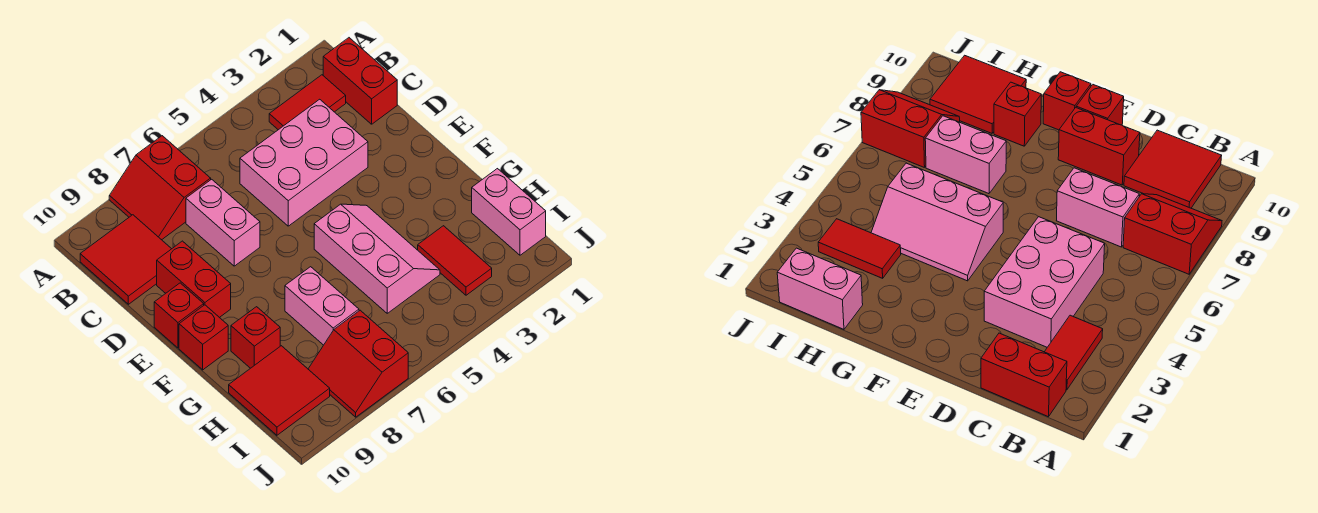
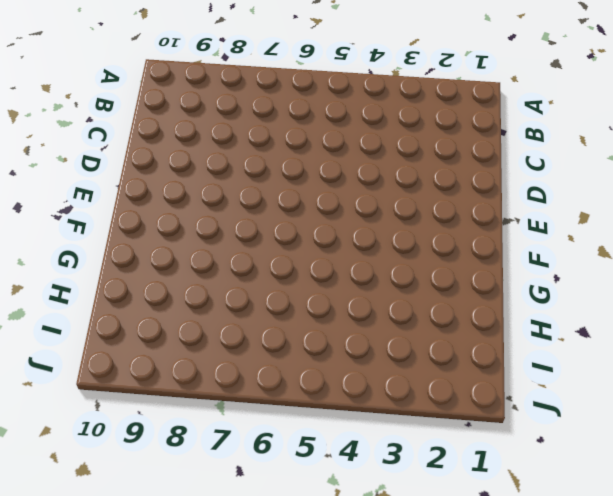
none -> red 2x2 slope [109,136,211,240]
none -> red 1x2 brick [323,38,397,124]
none -> red 1x2 tile [269,75,346,130]

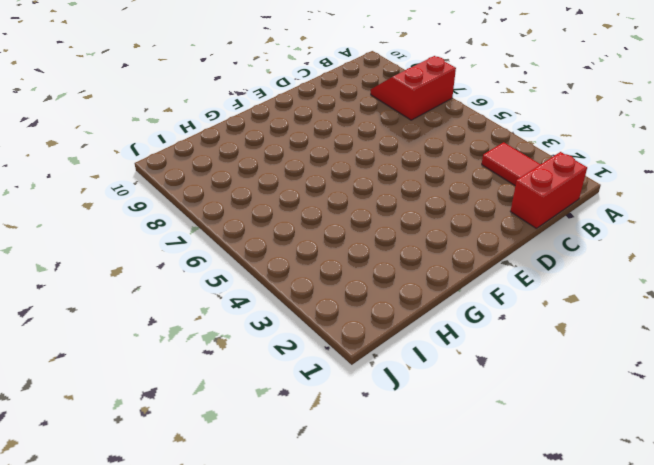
none -> red 2x2 tile [80,215,171,304]
none -> pink 2x3 brick [240,99,368,226]
none -> pink 1x2 brick [186,179,260,266]

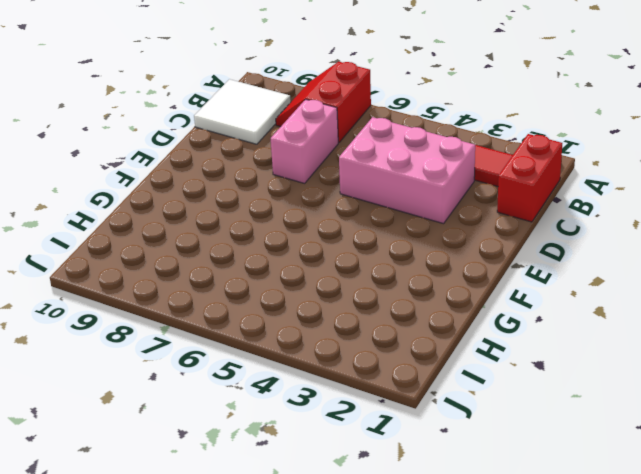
white 2x2 tile [194,79,291,144] -> red 2x2 tile [80,215,171,304]
none -> red 1x2 brick [157,241,231,318]
none -> red 1x1 brick [154,283,204,348]
none -> pink 2x3 slope [314,204,440,313]

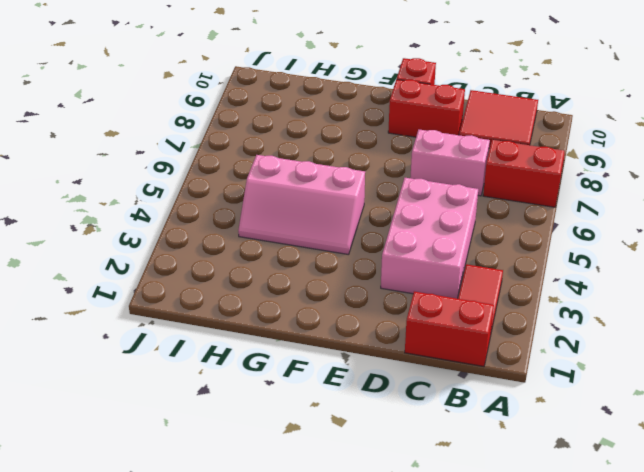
none -> red 1x1 brick [179,305,228,370]
none -> pink 1x2 brick [285,267,359,345]
none -> red 1x1 brick [231,307,280,368]

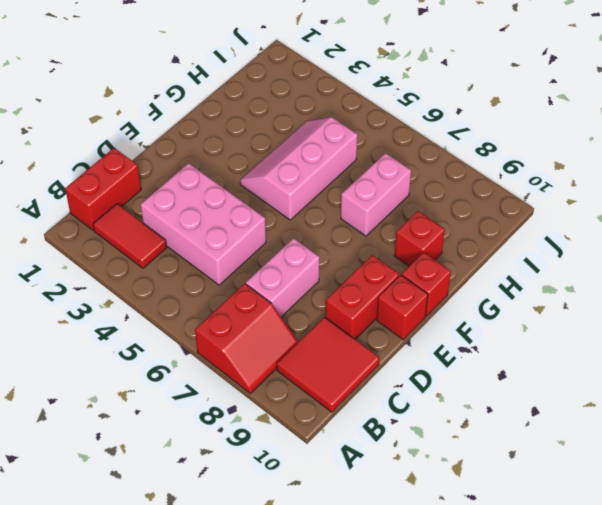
none -> pink 1x2 brick [472,169,546,255]
none -> red 1x2 tile [418,226,492,295]
none -> red 2x2 tile [229,346,330,435]

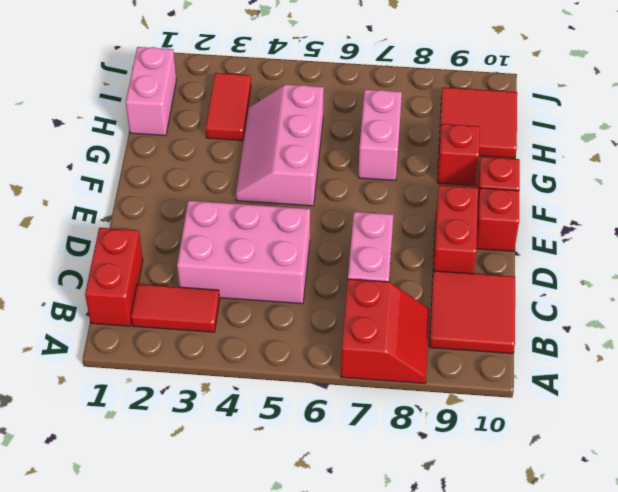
none -> red 2x2 slope [308,310,408,417]

